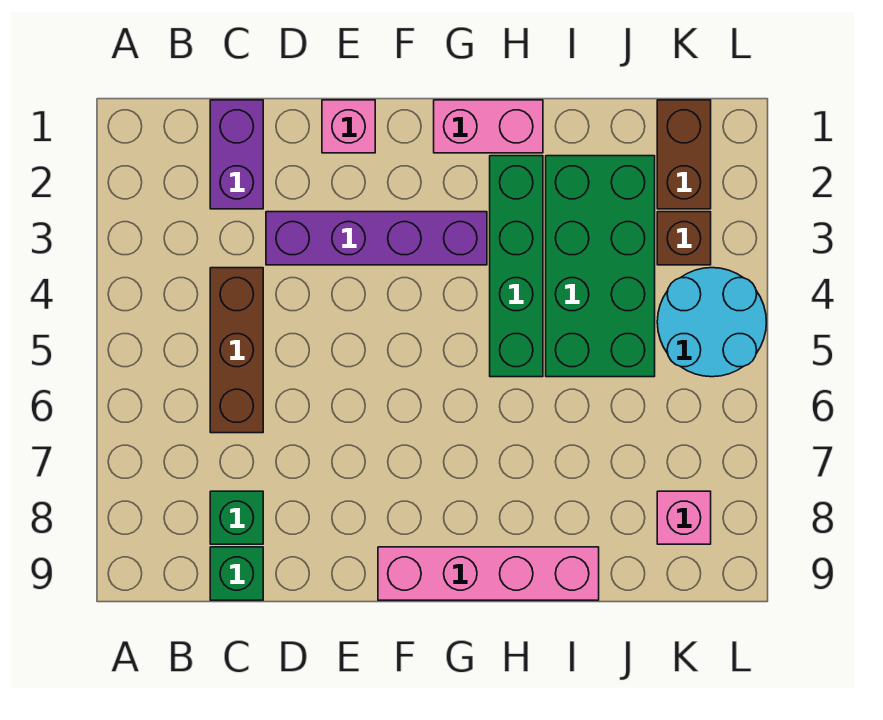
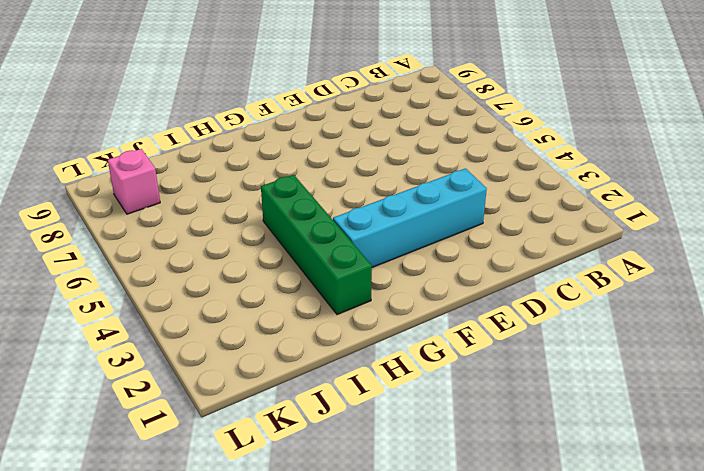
cyan 1x4 brick [333,169,487,267] -> purple 1x4 brick [266,212,487,265]
none -> purple 1x2 brick [210,100,263,209]
none -> brown 1x3 brick [210,268,263,433]
none -> green 1x1 brick [210,491,263,544]

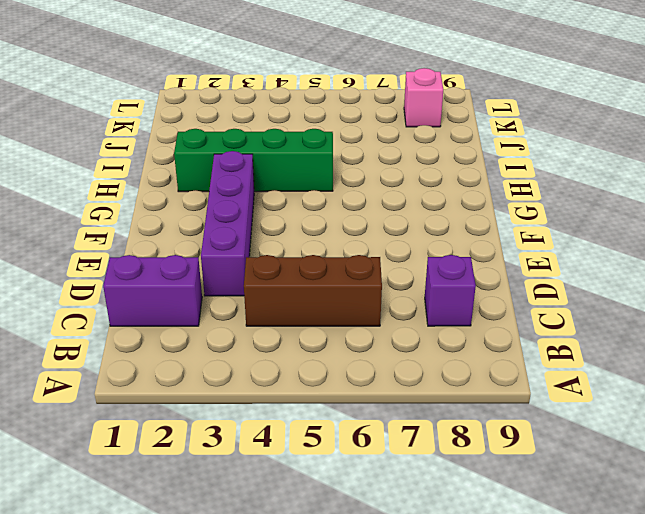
purple 1x1 brick [425,255,476,326] -> green 1x1 brick [210,491,263,544]
none -> green 1x1 brick [210,547,263,600]
none -> pink 1x1 brick [322,100,375,153]
none -> pink 1x4 brick [378,547,599,600]

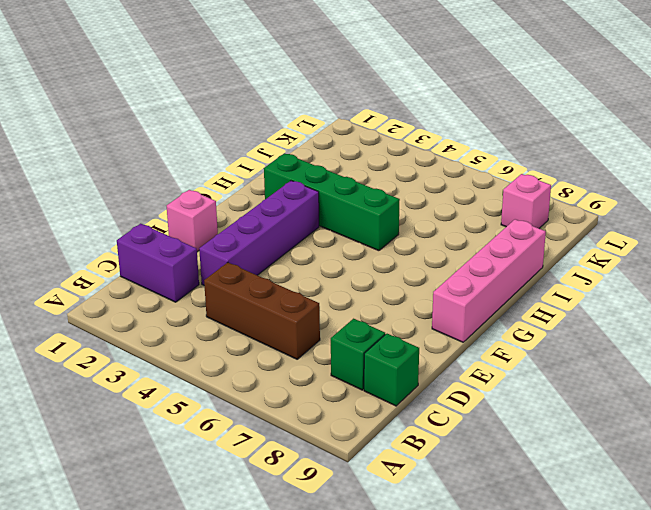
none -> pink 1x2 brick [434,100,543,153]
none -> green 2x4 brick [546,156,655,377]
none -> brown 1x2 brick [657,100,711,209]

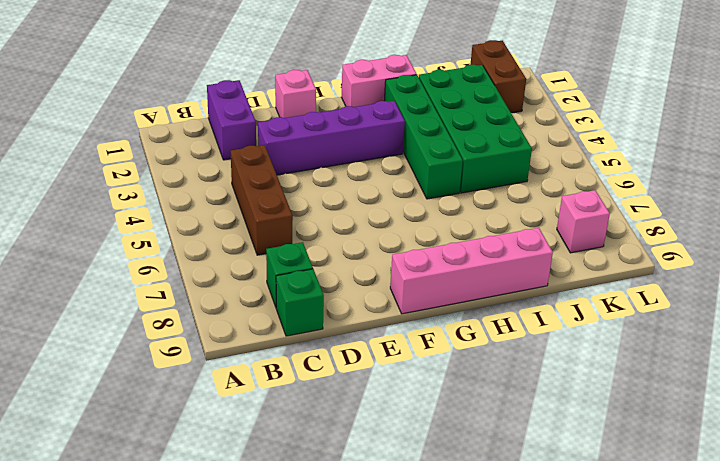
none -> brown 1x1 brick [657,212,711,265]
none -> cyan 2x2 round brick [657,268,766,377]

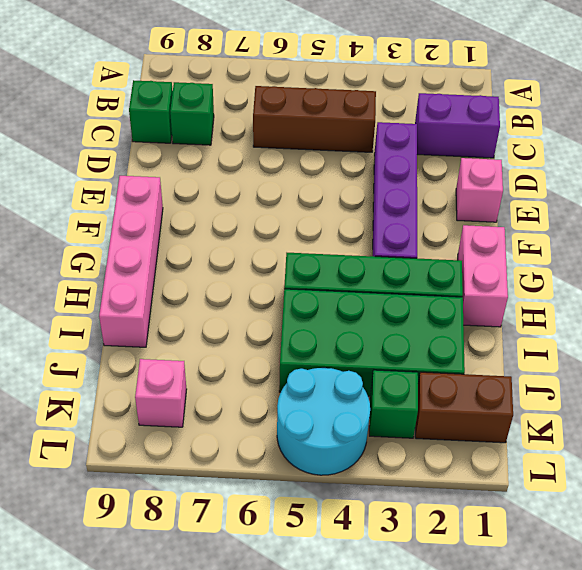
green 1x1 brick [369,370,418,438] -> brown 1x1 brick [657,212,711,265]

